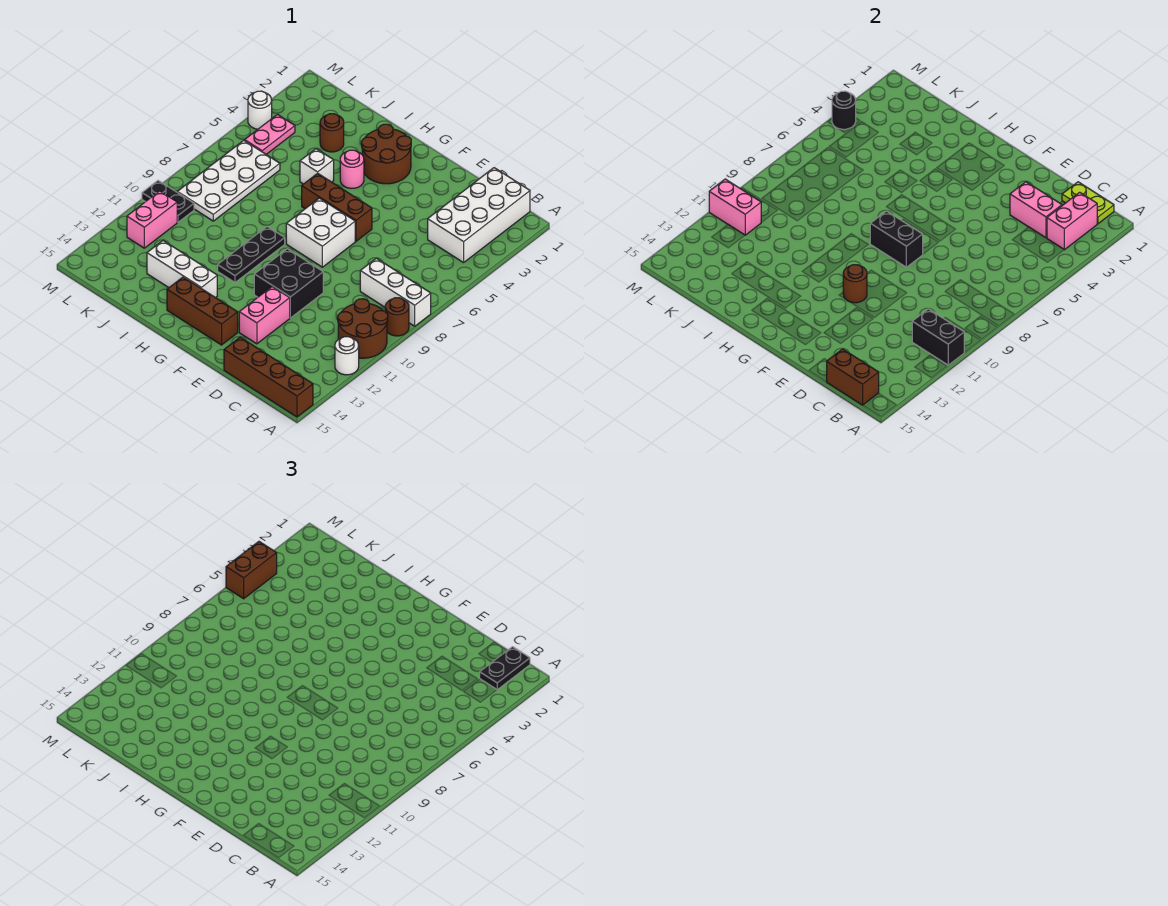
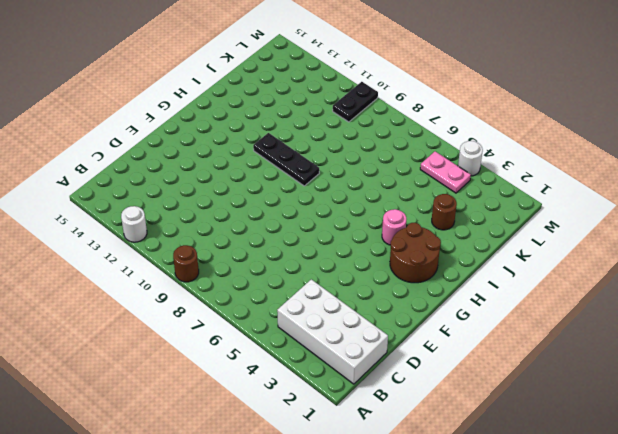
none -> white 1x3 brick [360,258,431,326]
none -> brown 2x2 round brick [338,299,388,358]
none -> brown 1x4 brick [224,337,313,417]
none -> black 2x2 brick [254,249,323,318]

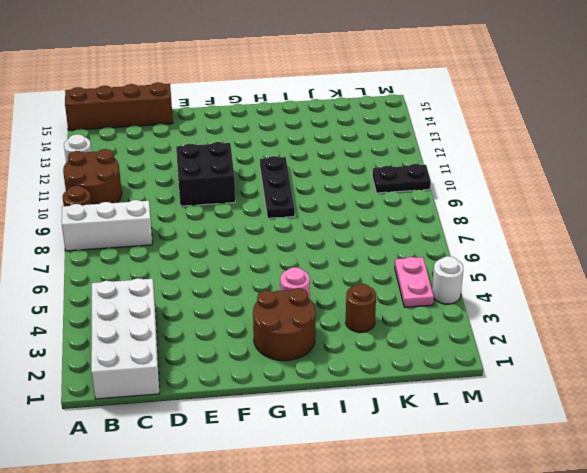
none -> pink 1x2 brick [239,287,290,344]
none -> brown 1x3 brick [302,173,372,241]
none -> white 2x2 brick [286,198,355,267]
none -> brown 1x3 brick [167,277,238,345]

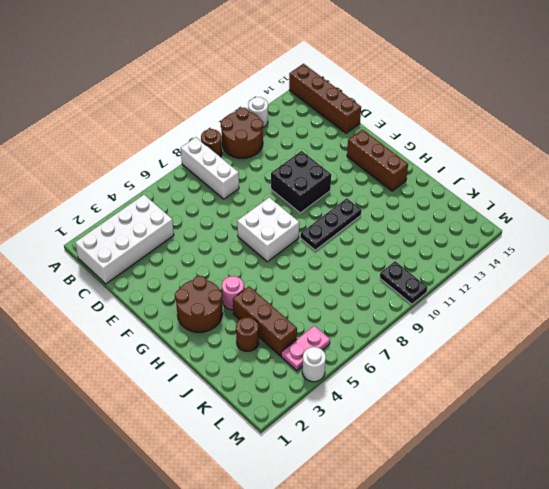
brown 1x3 brick [233,286,297,356] -> brown 1x3 brick moved to [302,173,372,241]
none -> pink 1x2 brick [239,287,290,344]
none -> white 1x3 brick [147,241,217,298]
none -> white 1x1 brick [300,149,334,184]
none -> white 2x4 plate [177,140,280,221]

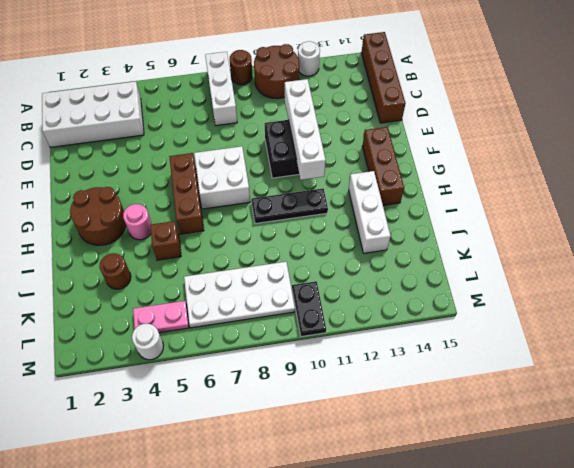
white 1x4 brick [285,79,326,180] -> brown 1x1 round brick [843,265,867,303]
brown 1x1 brick [150,221,181,260] -> white 1x1 brick [300,149,334,184]
none -> pink 1x2 brick [239,287,290,344]
none -> pink 1x2 brick [127,191,177,248]
none -> black 1x2 brick [912,309,964,365]
none -> lime 1x2 plate [1062,182,1114,224]

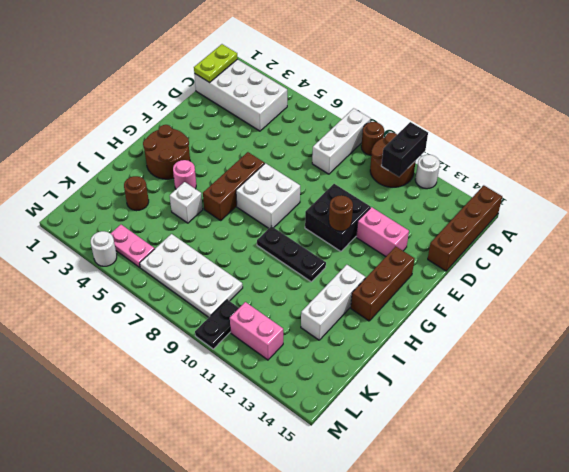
none -> pink 1x2 brick [1047,192,1097,250]
none -> brown 1x2 brick [827,349,879,405]
none -> pink 1x2 brick [1010,182,1062,238]
none -> black 1x2 brick [870,211,923,267]

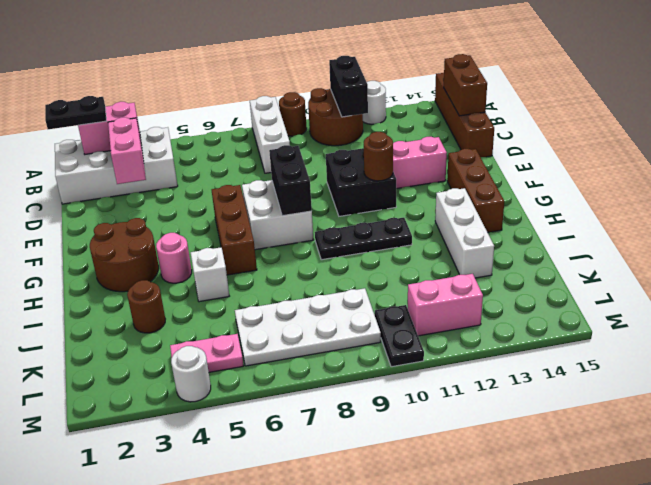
none -> lime 1x2 plate [1062,182,1114,224]
none -> pink 1x2 brick [709,179,761,235]
none -> black 1x1 round brick [832,91,856,129]
none -> brown 1x2 brick [226,542,277,599]

